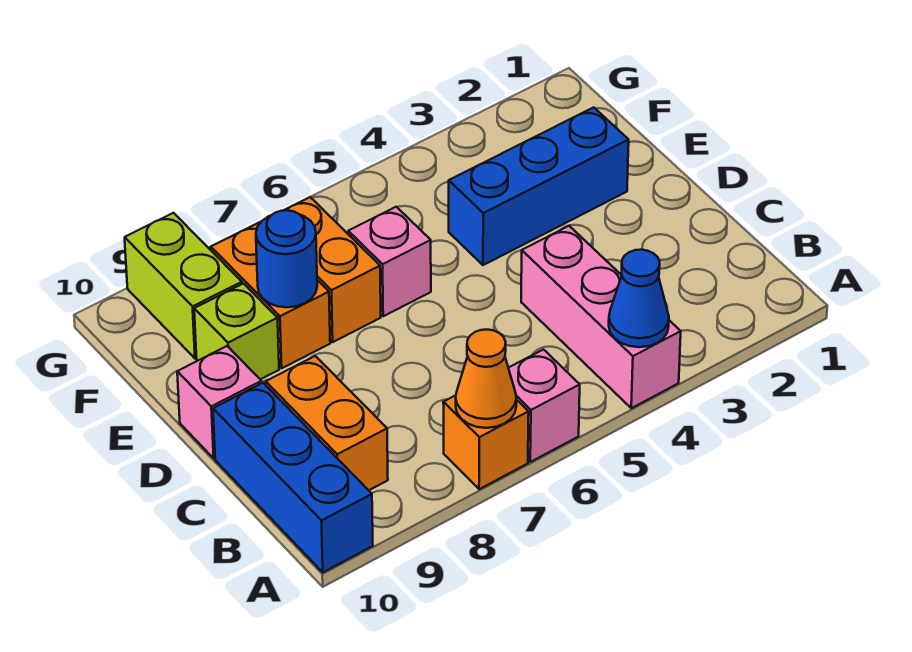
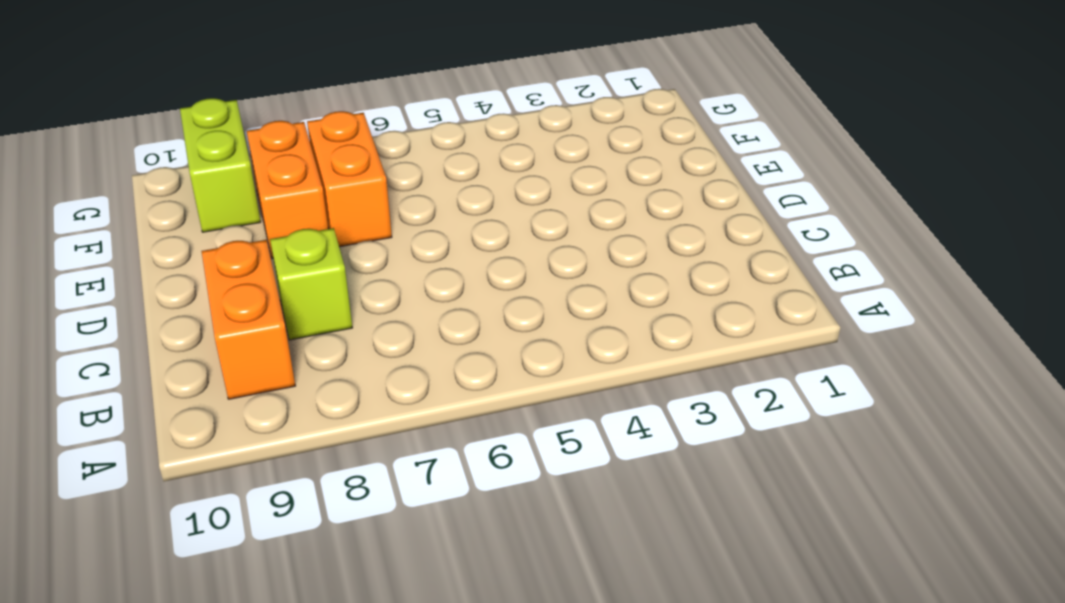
lime 1x1 brick [270,228,352,340] -> lime 1x1 brick moved to [194,284,279,379]
none -> pink 1x3 brick [521,226,681,408]
none -> pink 1x1 brick [509,350,580,462]
none -> orange 1x1 brick [443,395,529,489]

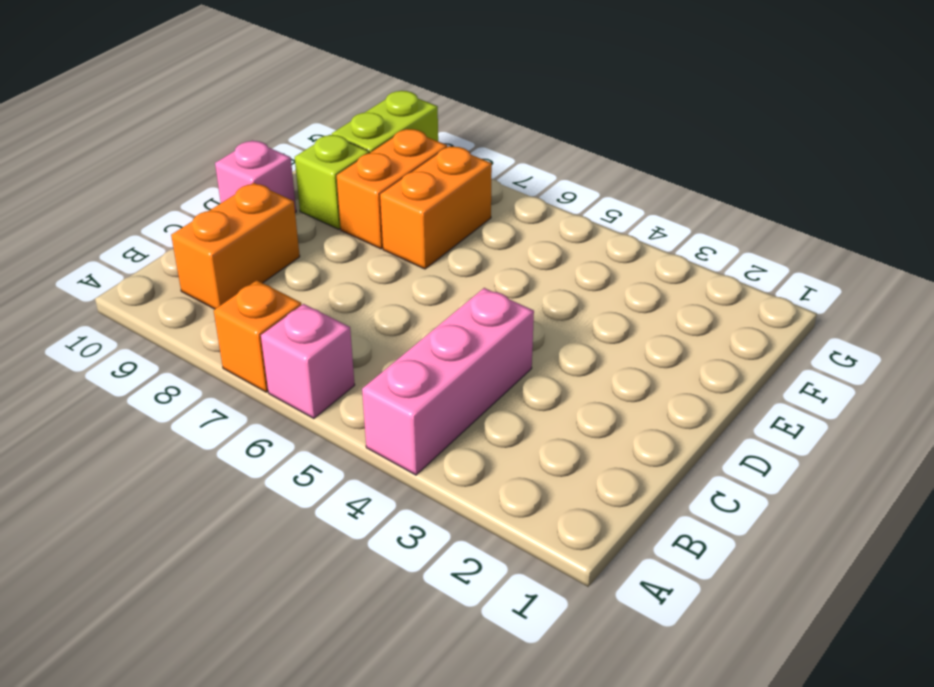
none -> blue 1x3 brick [213,383,373,572]
none -> blue 1x3 brick [449,107,629,265]
none -> pink 1x1 brick [348,207,431,316]

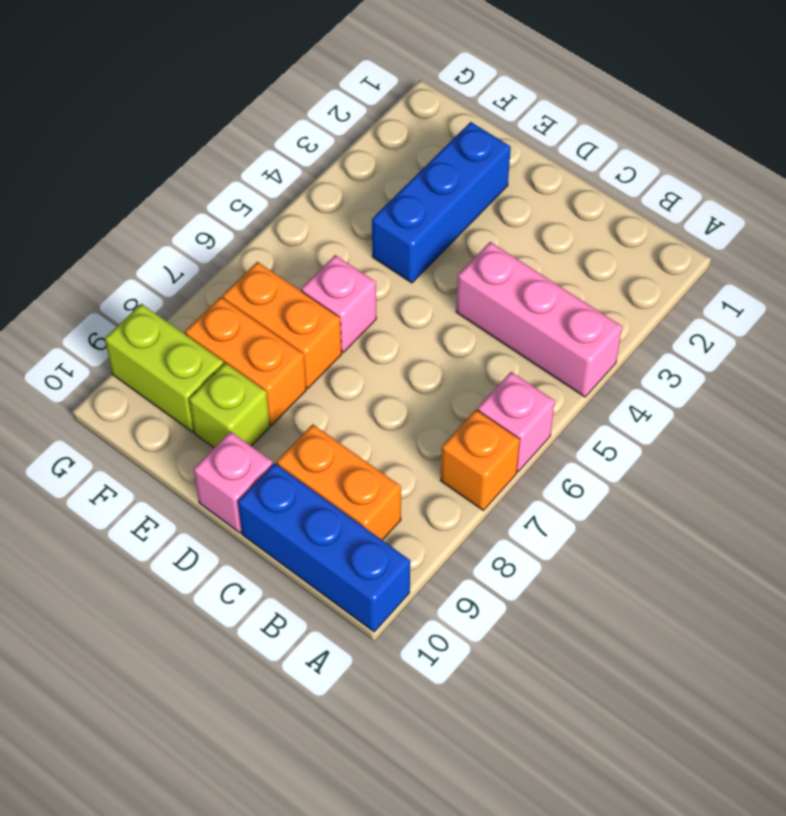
none -> blue 1x1 cone [609,250,669,347]
none -> orange 1x1 cone [456,330,517,428]
none -> blue 1x1 round brick [256,210,317,307]

